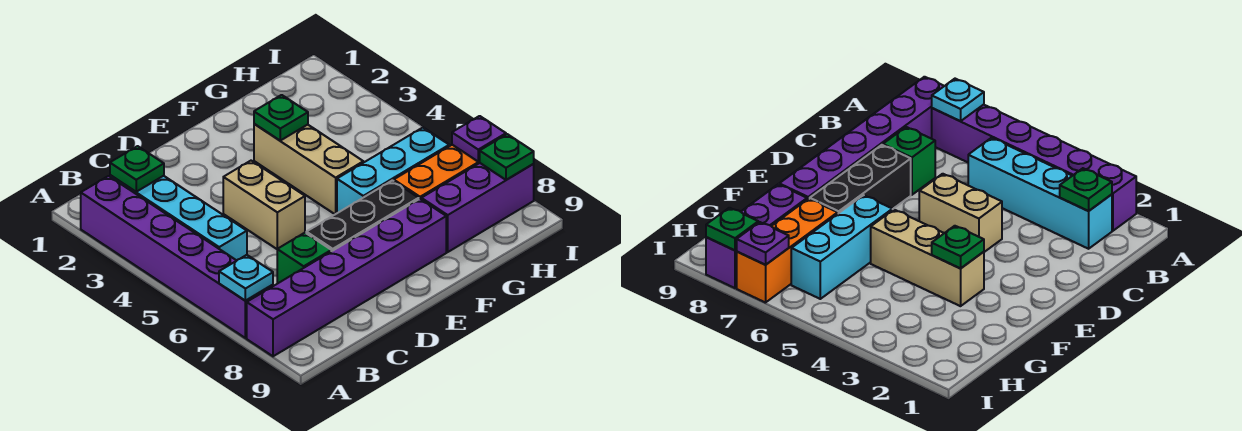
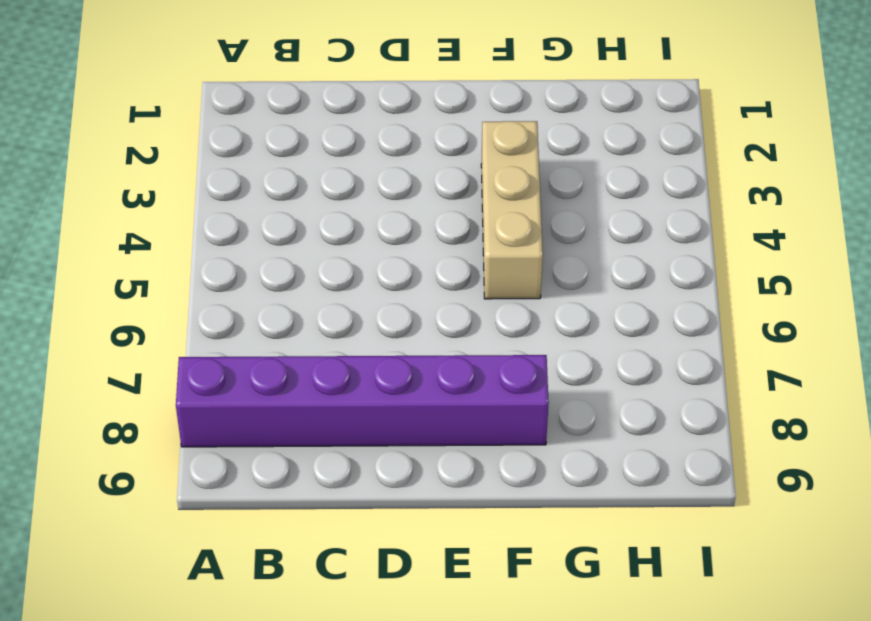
none -> purple 1x6 brick [81,176,273,338]
none -> cyan 1x4 brick [110,175,247,260]
none -> green 1x1 brick [277,233,331,284]

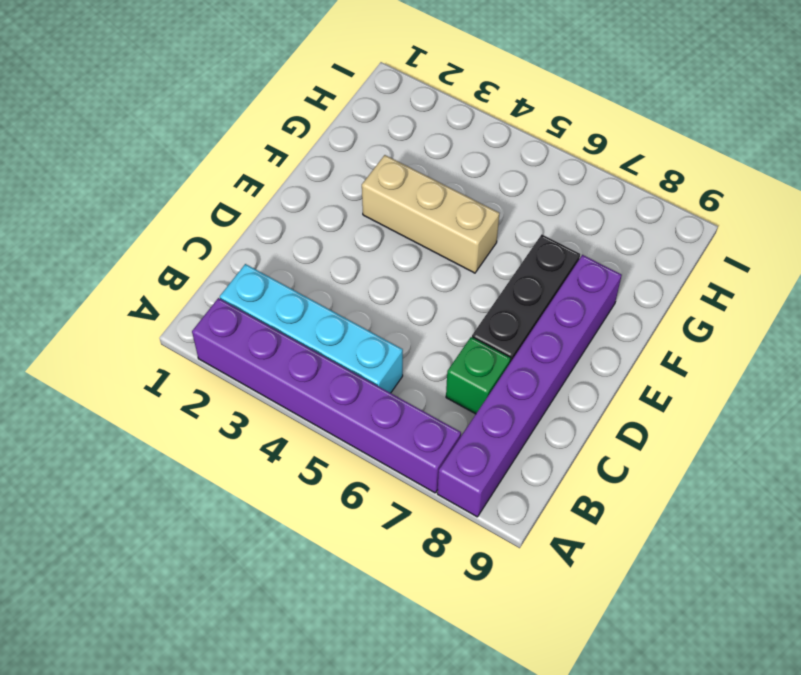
none -> tan 1x2 brick [223,161,305,249]
none -> cyan 1x3 brick [337,128,449,213]
none -> orange 1x3 brick [394,145,480,199]

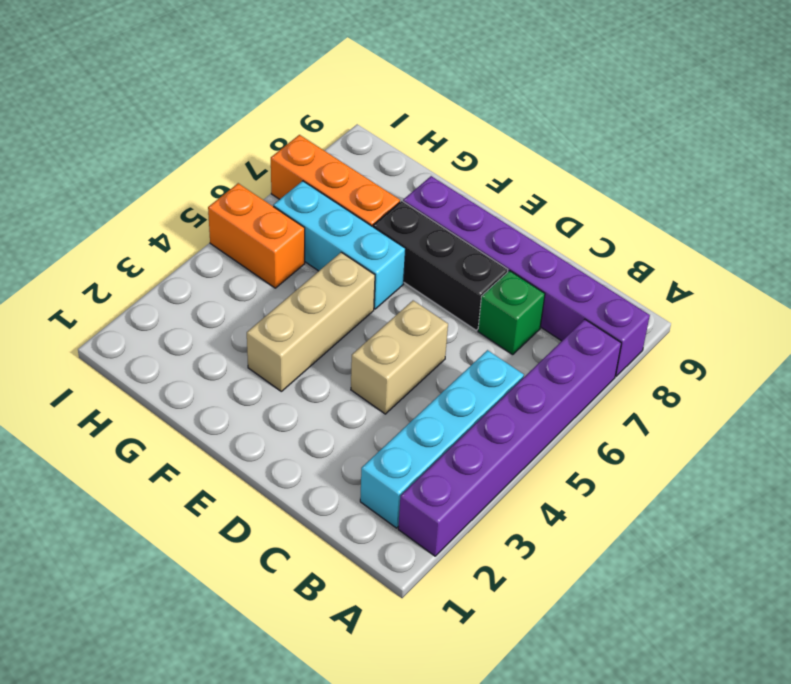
orange 1x2 brick [208,183,305,288] -> none
none -> purple 1x3 brick [421,163,534,252]
none -> cyan 1x1 plate [219,255,273,301]
none -> green 1x1 plate [110,146,164,192]

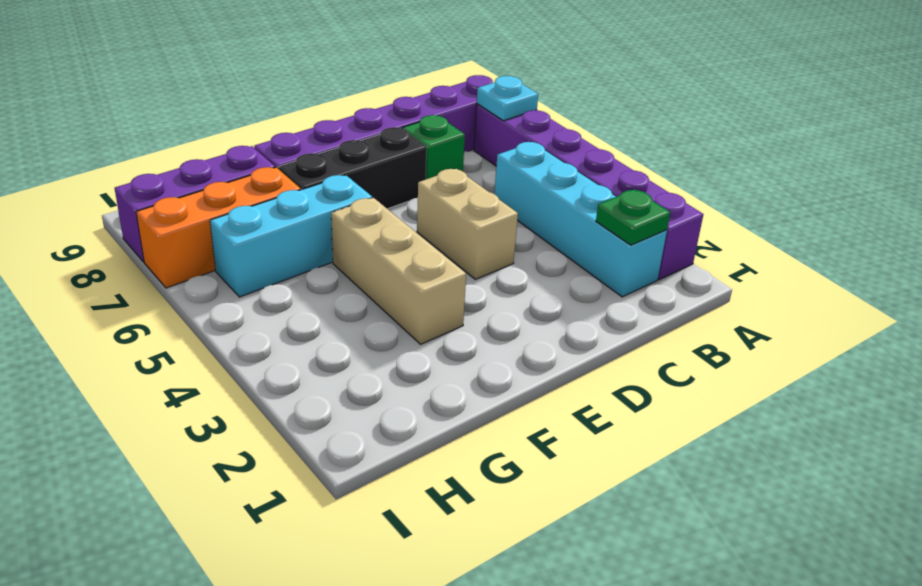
none -> green 1x1 plate [254,95,308,141]
none -> purple 1x1 plate [452,116,506,162]
none -> green 1x1 plate [480,134,534,180]

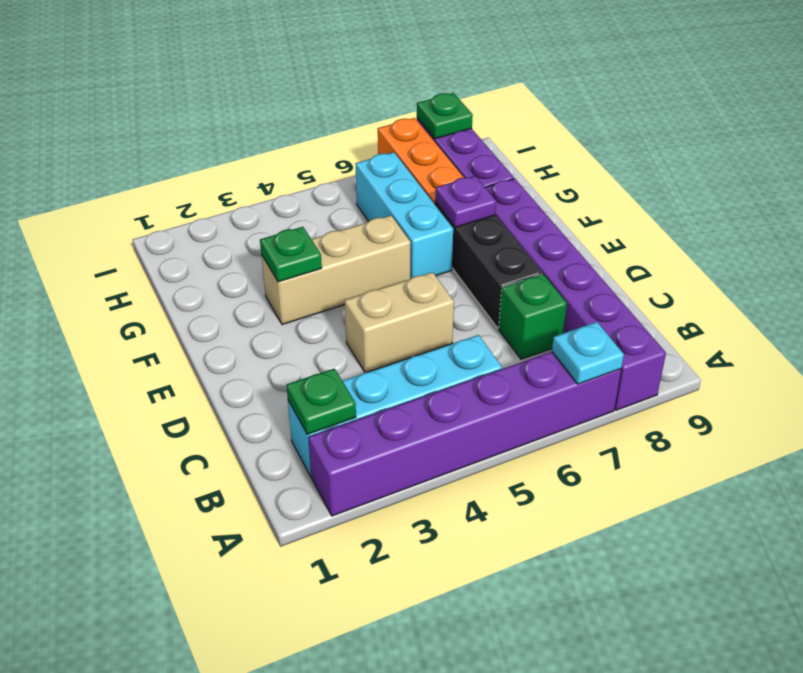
purple 1x1 plate [435,176,496,227] -> purple 1x1 plate moved to [452,116,506,162]

